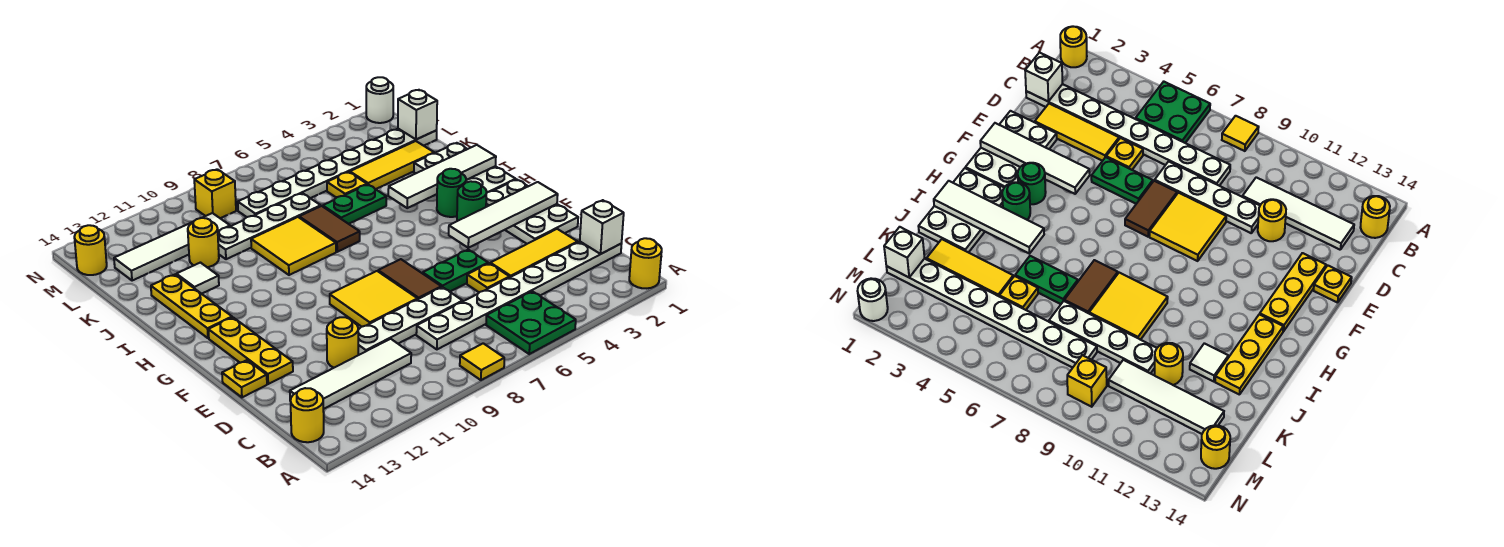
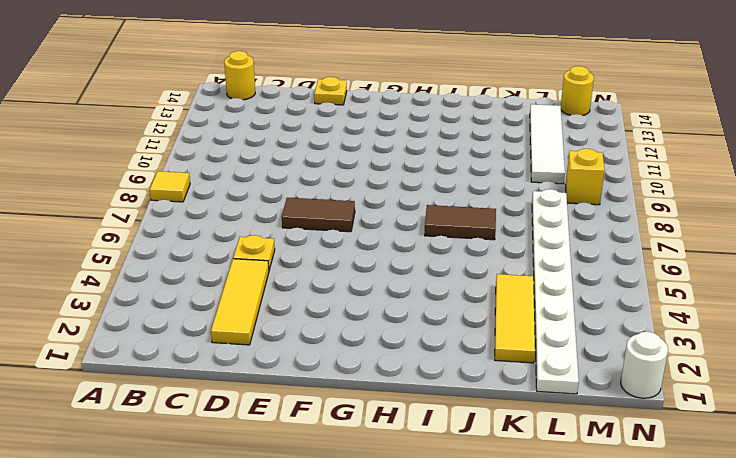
none -> yellow 1x1 round brick [629,238,662,288]
none -> green 2x2 plate [486,291,576,354]
none -> white 1x8 plate [416,242,621,349]
none -> white 1x4 tile [290,339,411,409]

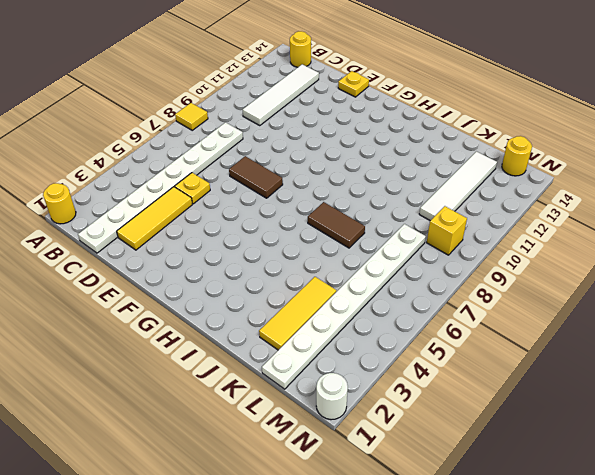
none -> green 2x2 plate [486,291,576,354]
none -> white 1x4 plate [358,287,463,355]
none -> yellow 1x1 round brick [327,317,358,368]
none -> white 2x3 plate [486,179,578,244]

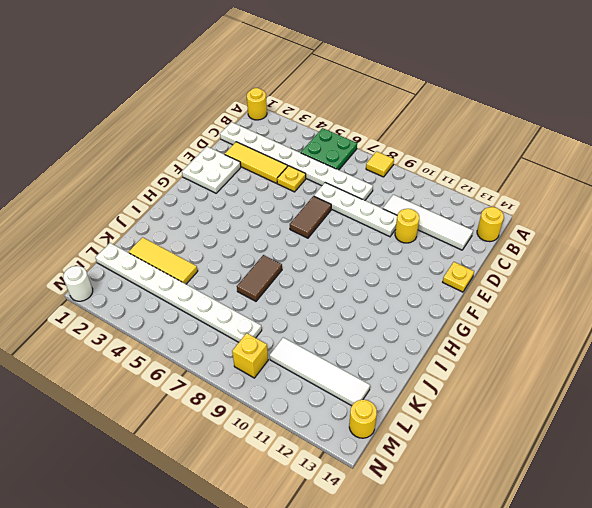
white 2x2 plate [182,147,241,193] -> white 2x3 plate [486,179,578,244]
none -> green 1x2 plate [423,250,488,292]
none -> yellow 2x2 tile [330,271,417,327]
none -> yellow 1x3 plate [208,317,293,384]
none -> green 1x1 round brick [457,181,487,221]

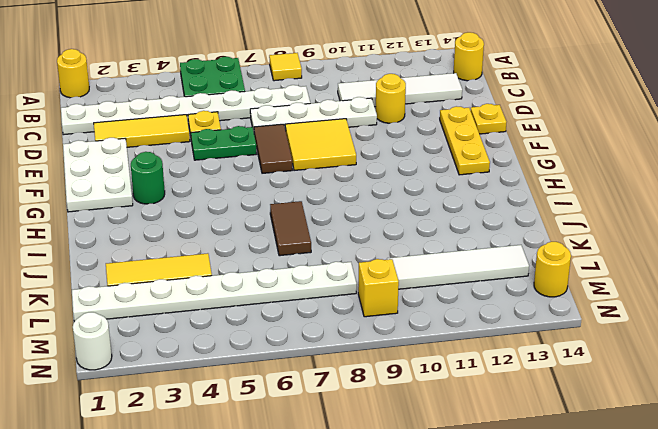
none -> white 2x3 plate [414,143,516,192]
none -> green 1x1 round brick [437,169,466,217]
none -> yellow 1x3 plate [151,274,232,338]
none -> yellow 2x2 tile [251,217,336,275]

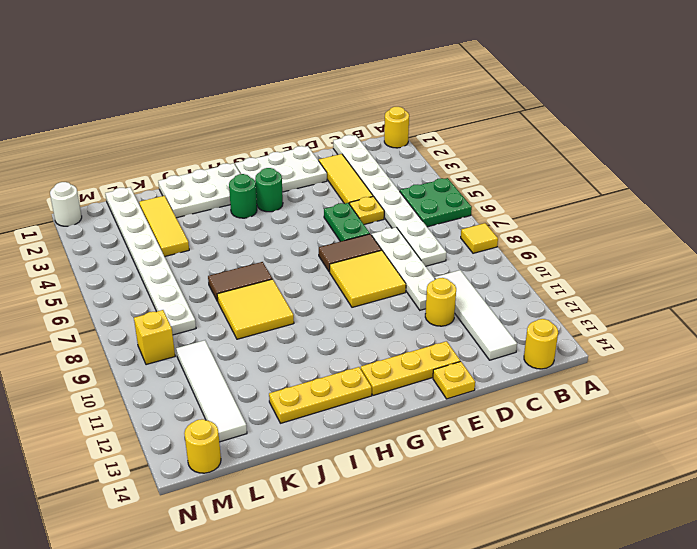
none -> green 1x2 plate [323,184,386,224]
none -> white 1x1 tile [176,263,219,294]
none -> yellow 1x1 plate [327,172,367,198]
none -> white 1x4 plate [218,193,321,259]

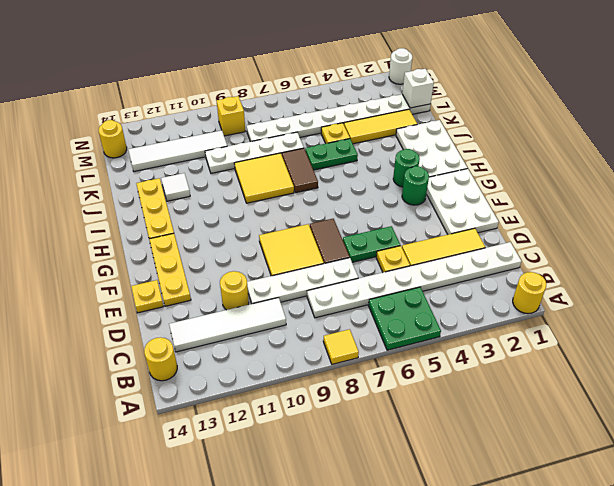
none -> yellow 1x1 round brick [188,218,219,267]
none -> white 1x1 brick [580,200,624,254]
none -> white 1x4 tile [449,182,558,248]
none -> white 1x4 tile [388,145,496,208]

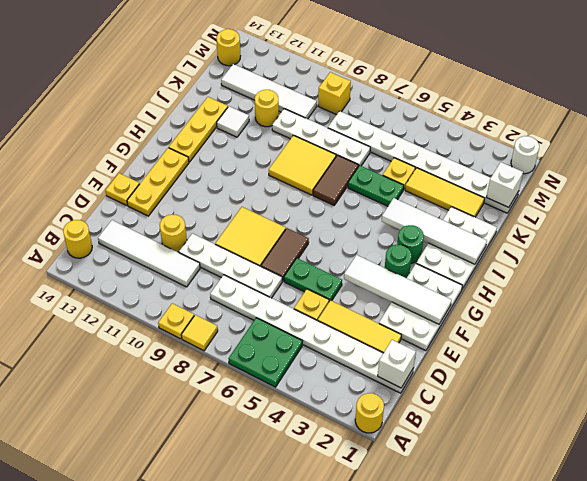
yellow 1x1 plate [158,303,194,339] -> none

